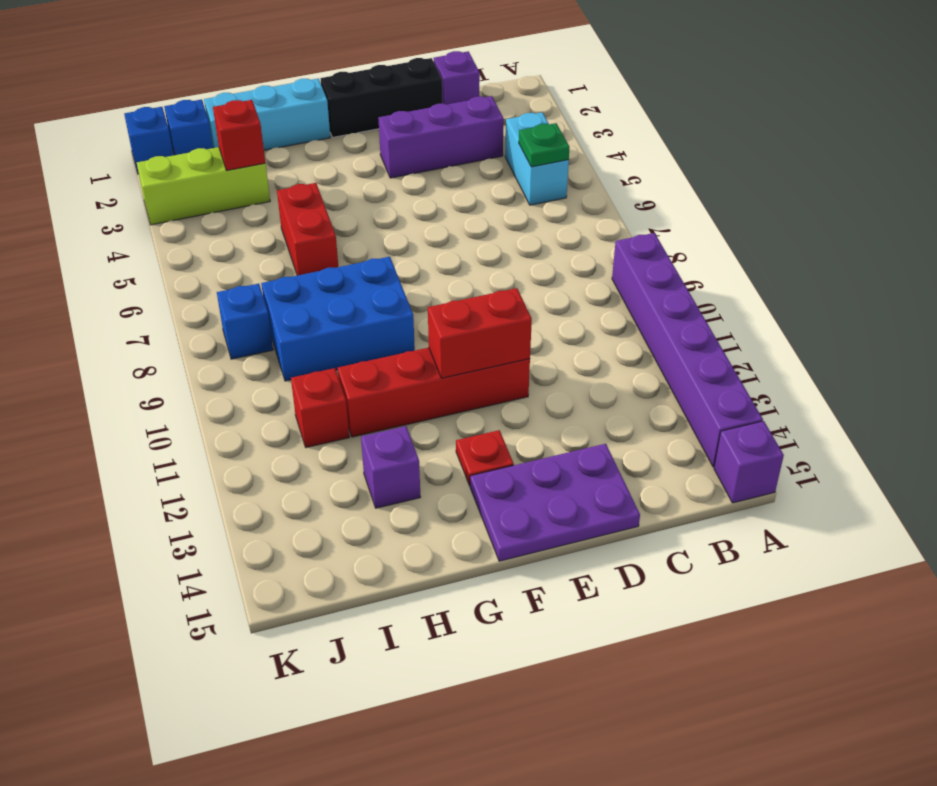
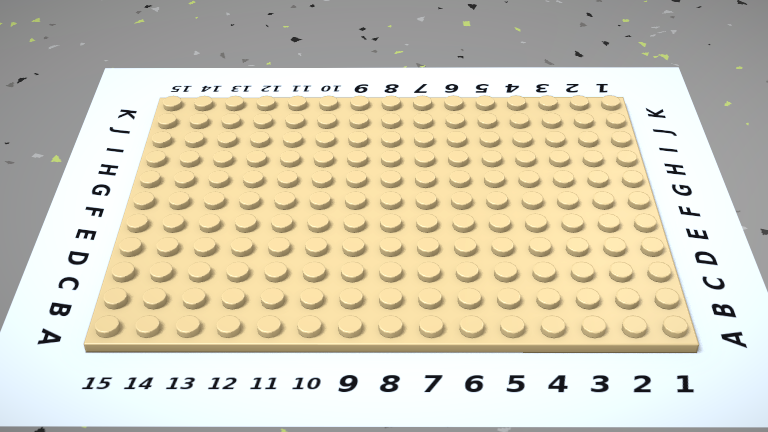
none -> purple 1x6 brick [612,233,763,467]
none -> purple 1x1 brick [714,421,784,503]
none -> cyan 1x2 brick [505,112,569,205]

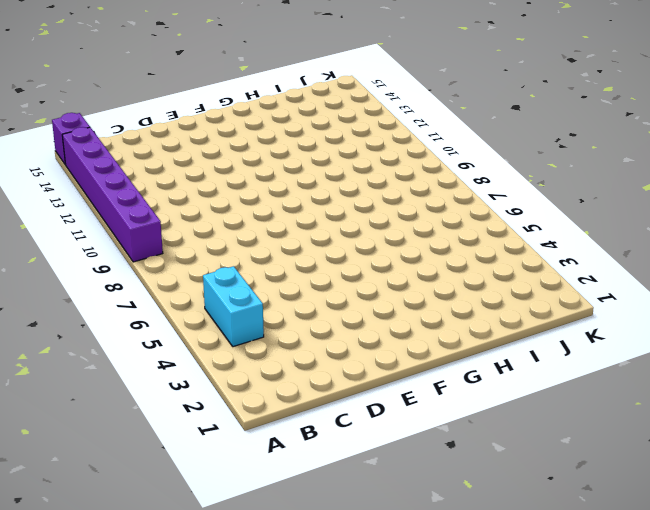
none -> purple 1x1 brick [433,51,480,105]
none -> purple 1x3 brick [378,96,504,178]
none -> black 1x3 brick [320,58,442,137]

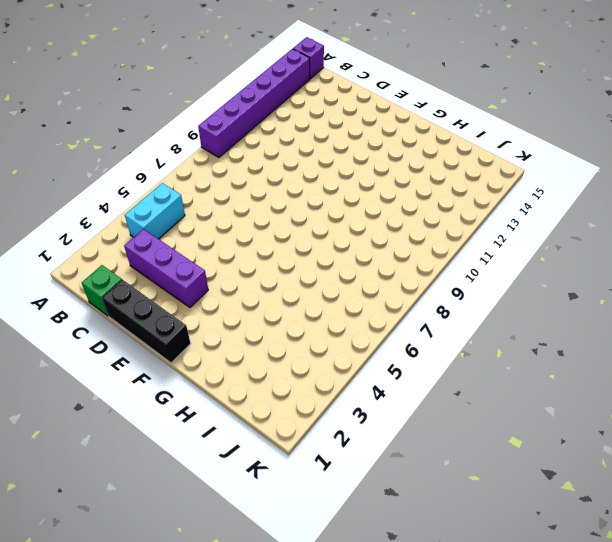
green 1x1 brick [82,265,122,316] -> purple 1x1 brick [433,51,480,105]
none -> purple 2x3 plate [470,444,640,561]
none -> red 1x4 brick [337,348,530,437]
none -> red 1x1 plate [456,430,514,486]

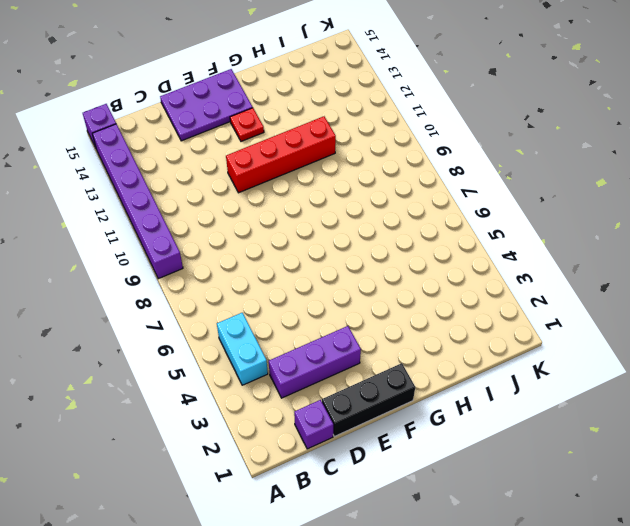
none -> cyan 1x3 brick [204,79,330,150]
none -> blue 2x3 brick [261,257,415,381]
none -> red 1x2 brick [277,183,338,276]

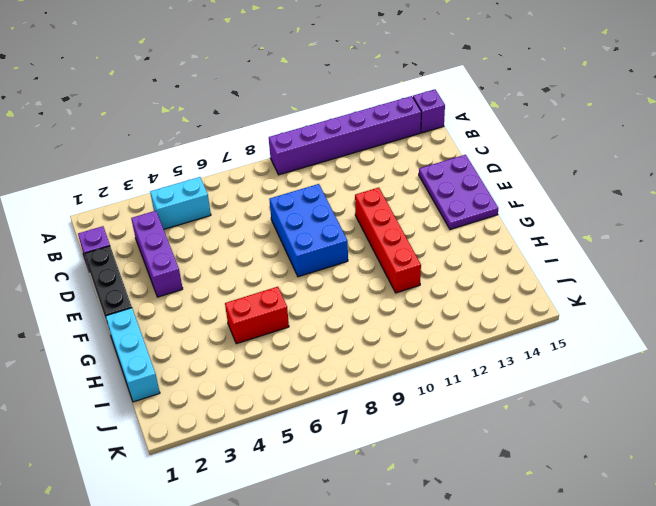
blue 2x3 brick [269,184,348,277] -> blue 2x3 brick moved to [261,257,415,381]
none -> red 1x1 plate [456,430,514,486]
none -> purple 1x1 brick [361,426,420,508]
none -> lime 1x3 brick [137,147,270,225]

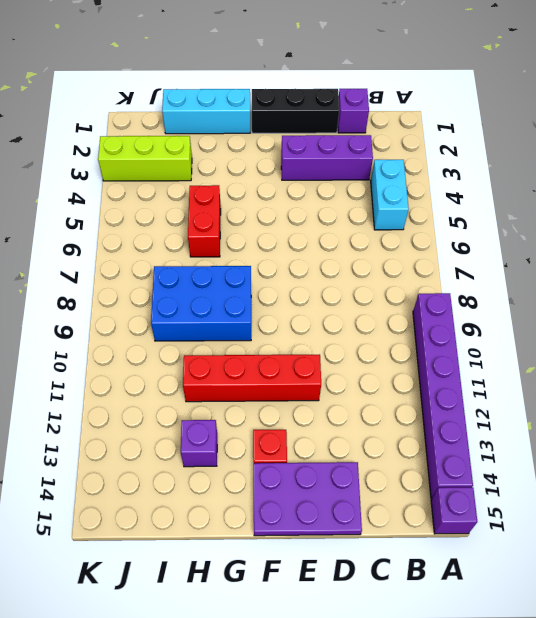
none -> red 1x1 brick [291,368,349,448]
none -> blue 1x1 brick [164,99,213,155]
none -> blue 1x1 brick [217,284,273,359]

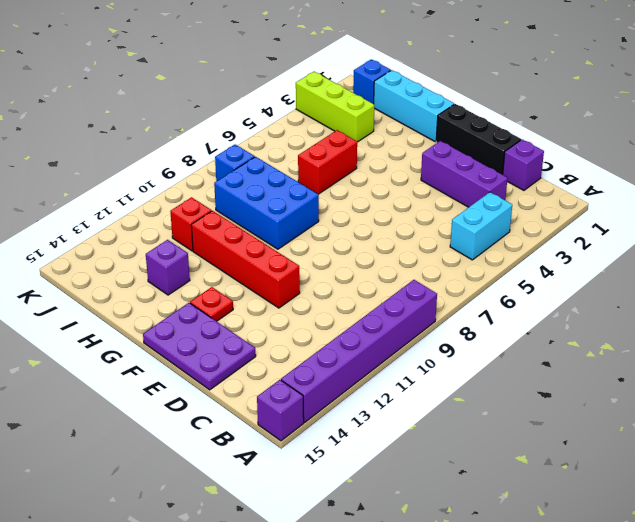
none -> blue 1x1 brick [124,107,173,174]
none -> green 1x1 plate [519,123,570,167]
none -> red 1x2 brick [428,288,532,378]

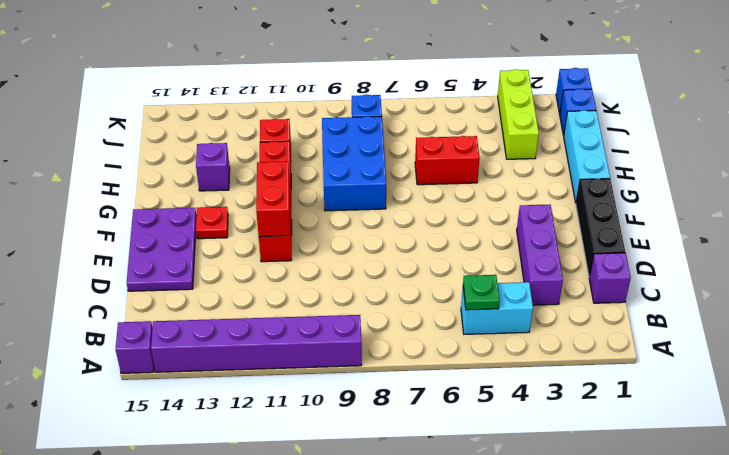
none -> red 1x1 brick [213,100,265,171]

